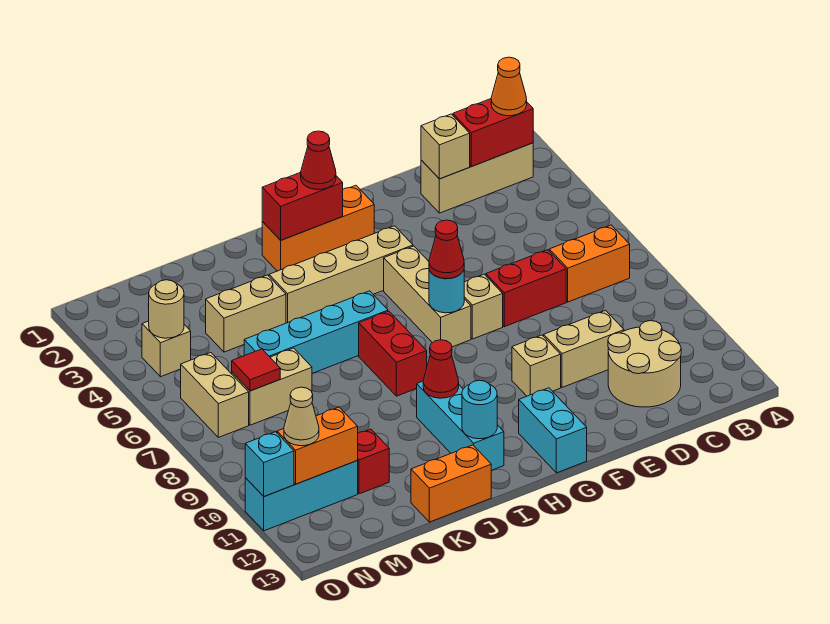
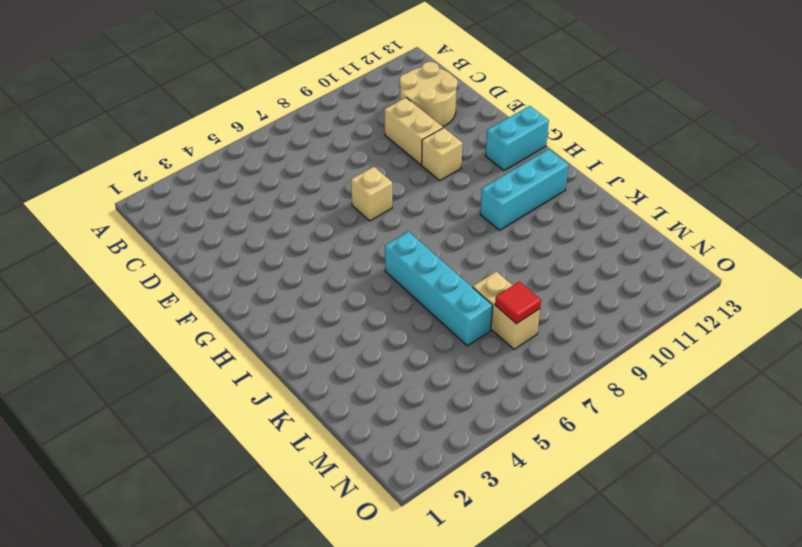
none -> tan 1x3 brick [421,143,533,213]
none -> orange 1x2 brick [549,225,630,302]
none -> red 1x2 brick [486,250,566,327]
none -> orange 1x3 brick [262,185,374,271]

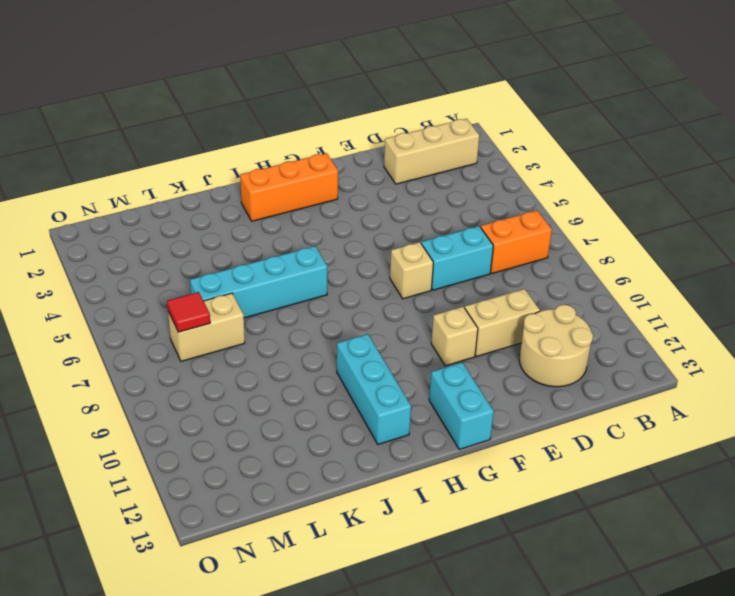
cyan 1x2 brick [421,226,493,290] -> red 1x2 brick [486,250,566,327]
none -> tan 1x4 brick [269,226,413,323]
none -> tan 1x3 brick [384,246,471,347]
none -> red 1x2 brick [359,311,427,396]
none -> orange 1x2 brick [411,445,491,522]

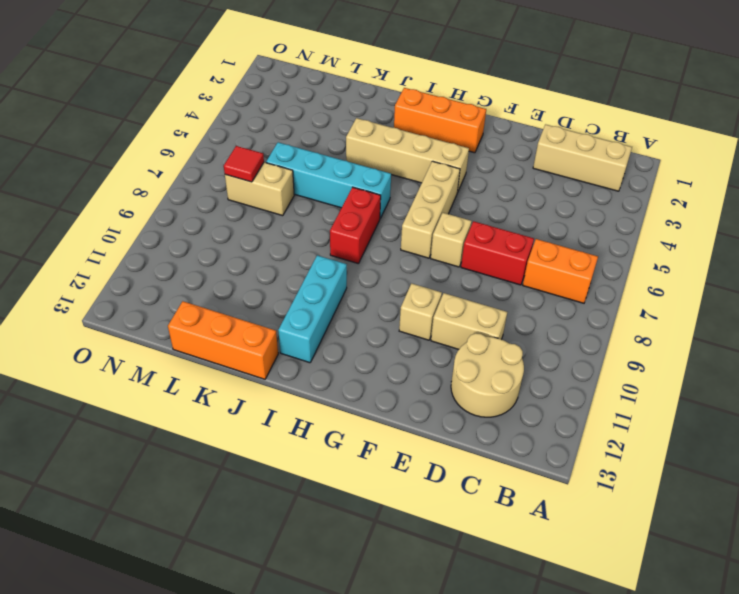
orange 1x3 brick [168,301,278,379] -> orange 1x2 brick [411,445,491,522]
none -> cyan 1x2 brick [519,388,587,473]
none -> tan 1x2 brick [206,275,286,352]
none -> red 1x1 brick [357,429,389,494]
none -> cyan 1x3 brick [245,461,358,531]

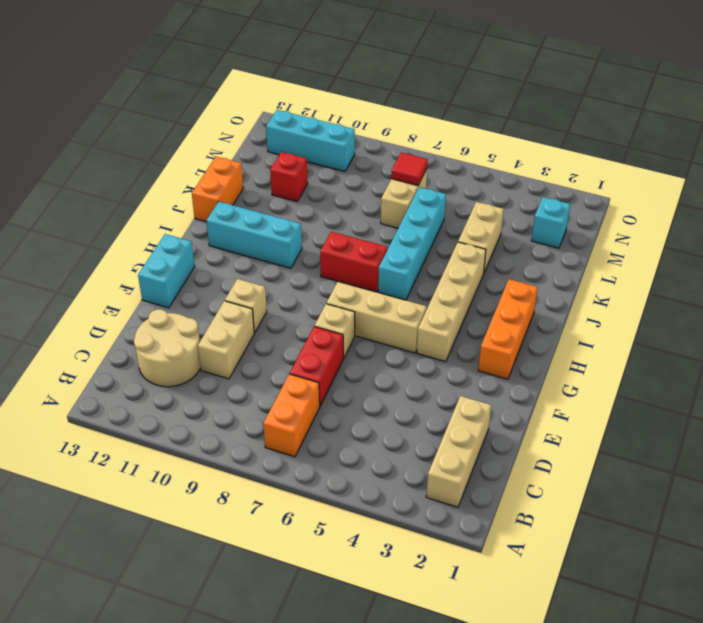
cyan 1x2 brick [138,234,195,308] -> cyan 1x2 brick turned to [519,388,587,473]
cyan 1x1 brick [532,197,570,248] -> cyan 1x1 brick moved to [245,432,294,496]
cyan 1x3 brick [266,110,355,172] -> cyan 1x3 brick turned to [245,461,358,531]
none -> tan 1x1 brick [142,321,191,377]
none -> tan 1x2 brick [181,353,249,437]
none -> red 1x2 brick [453,99,533,167]
none -> tan 1x1 brick [421,114,470,179]

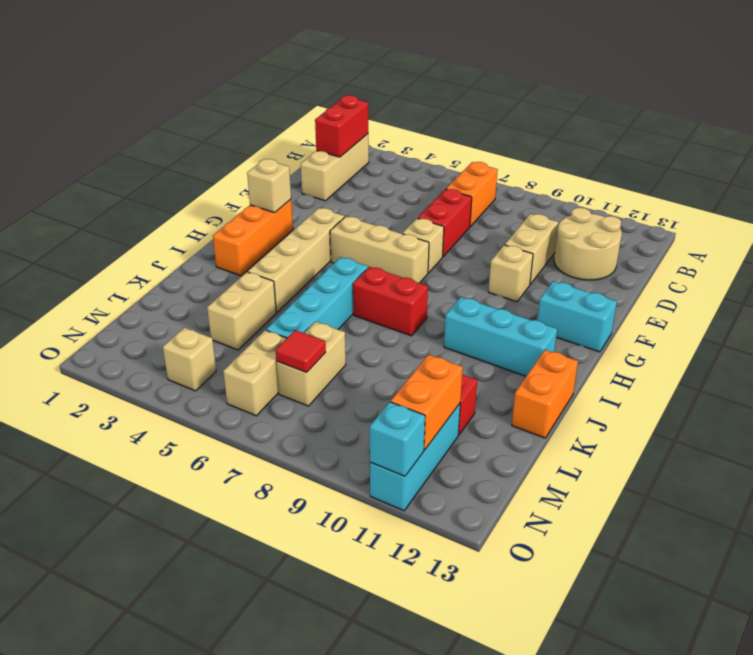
tan 1x1 brick [247,159,291,213] -> tan 1x1 brick moved to [421,114,470,179]
tan 1x2 brick [223,330,287,416] -> tan 1x2 brick turned to [181,353,249,437]
none -> cyan 1x1 round brick [429,270,464,313]
none -> red 1x2 brick [262,172,343,240]
none -> red 1x1 cone [423,340,459,398]
none -> cyan 1x1 round brick [462,380,497,439]

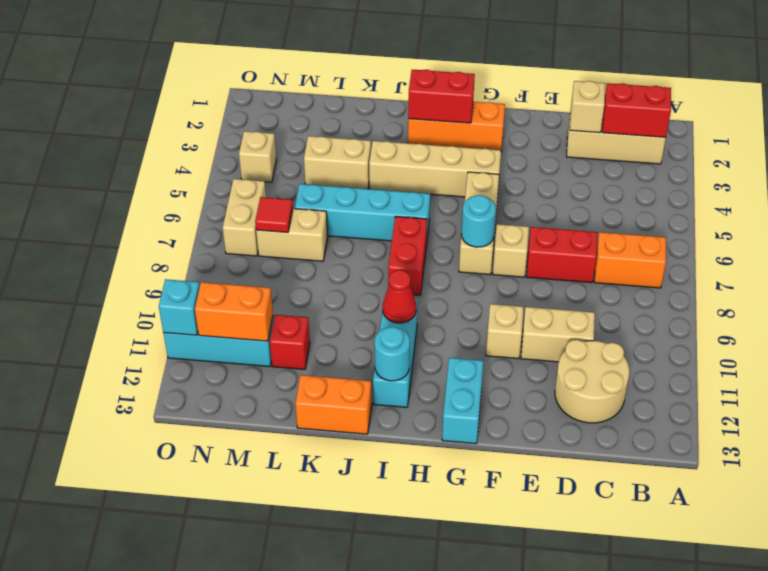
none -> tan 1x1 round brick [149,280,184,338]
none -> orange 1x1 cone [491,57,527,116]
none -> red 1x1 cone [429,220,464,279]
none -> red 1x1 cone [301,131,336,190]

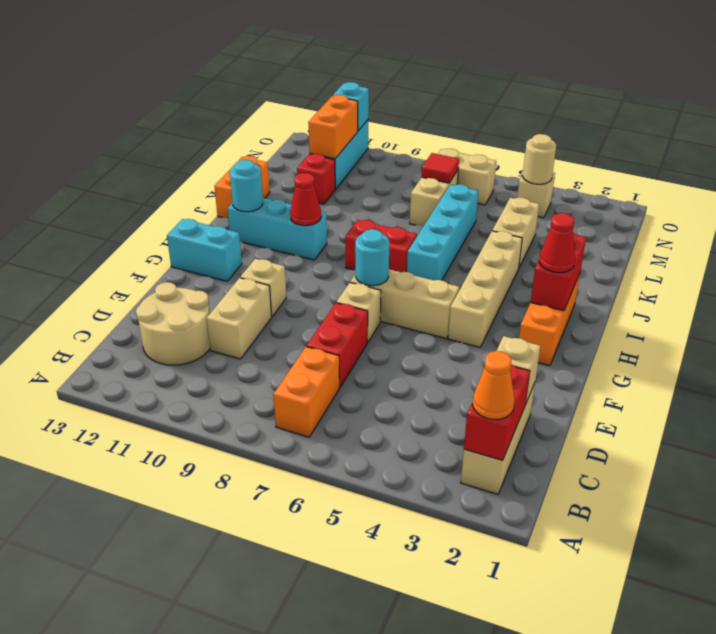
none -> red 1x1 cone [429,220,464,279]
none -> tan 1x1 cone [284,387,319,446]

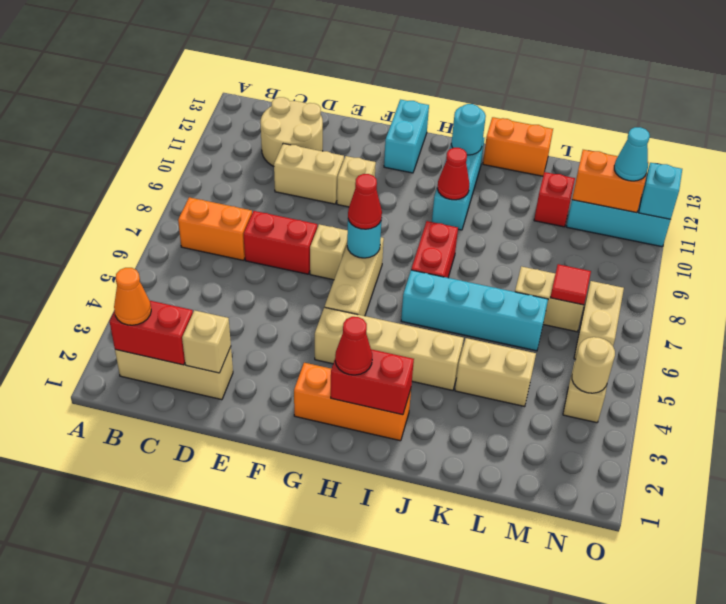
cyan 1x1 cone [614,127,650,181] -> tan 1x1 cone [284,387,319,446]

